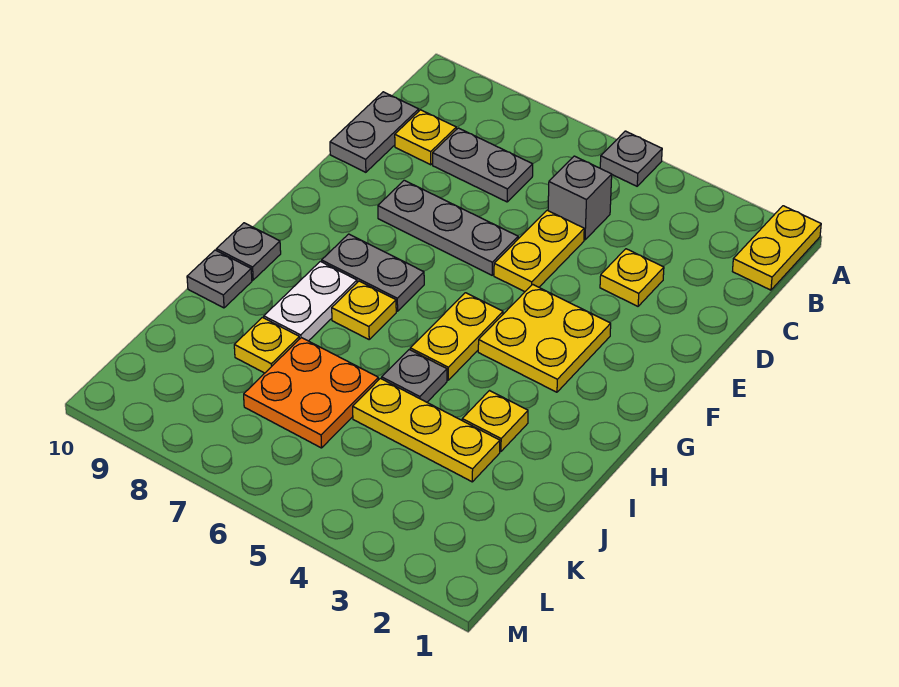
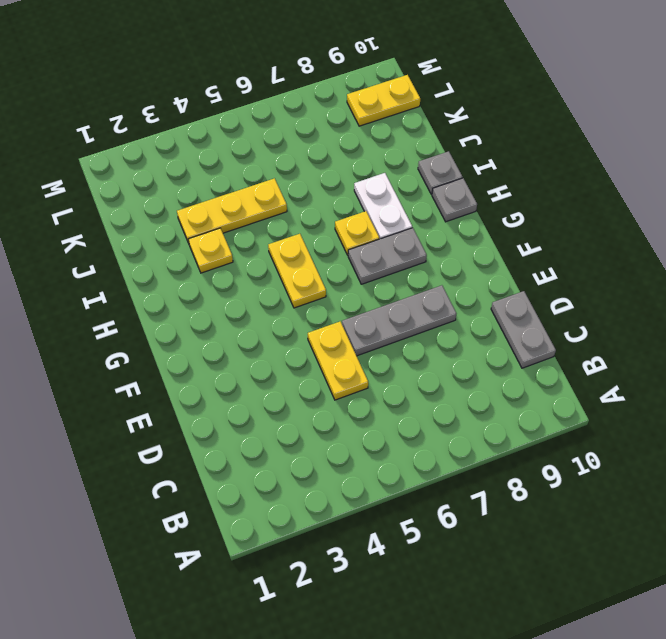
yellow 1x2 plate [347,75,420,126] -> yellow 1x2 plate turned to [732,206,821,290]
none -> grey 1x1 plate [600,131,662,186]
none -> grey 1x1 brick [548,156,612,240]
none -> grey 1x2 plate [433,128,533,202]

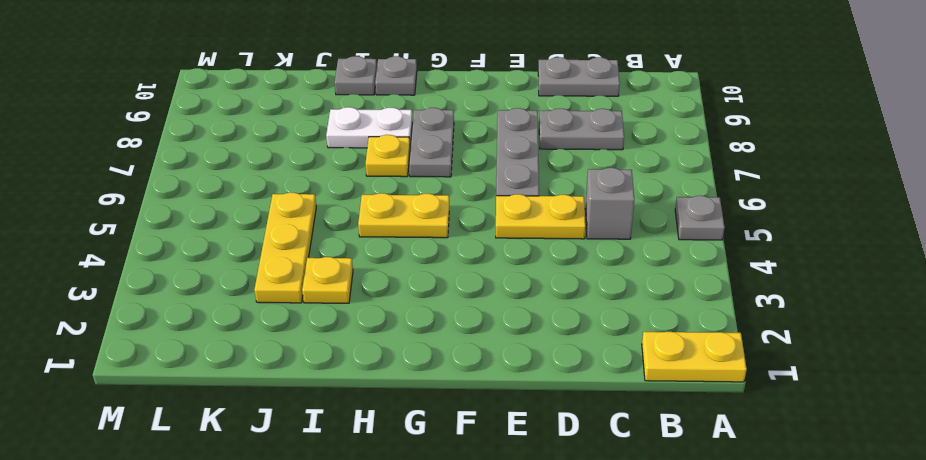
grey 1x2 plate [539,109,624,150] -> grey 1x2 plate turned to [433,128,533,202]
none -> yellow 1x1 plate [395,110,456,165]
none -> yellow 1x1 plate [600,249,664,306]
none -> yellow 2x2 plate [478,284,611,392]

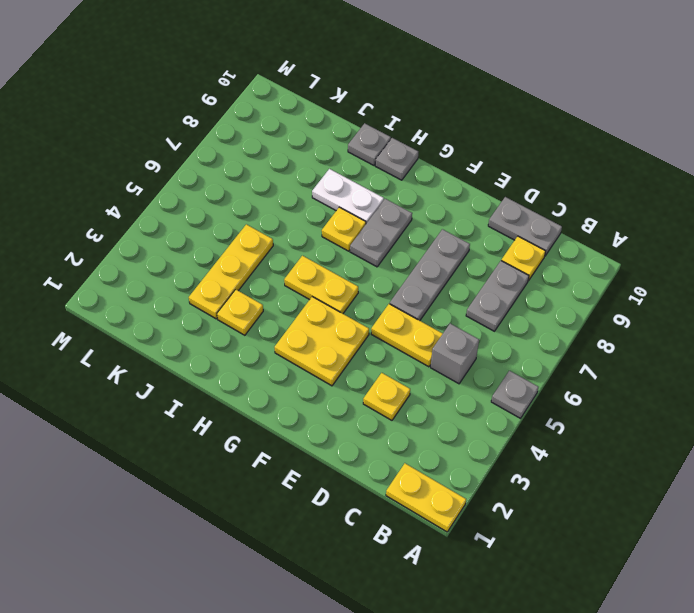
none -> grey 1x1 plate [382,350,447,402]
none -> orange 2x2 plate [244,338,378,448]
none -> yellow 1x1 plate [234,317,299,373]

